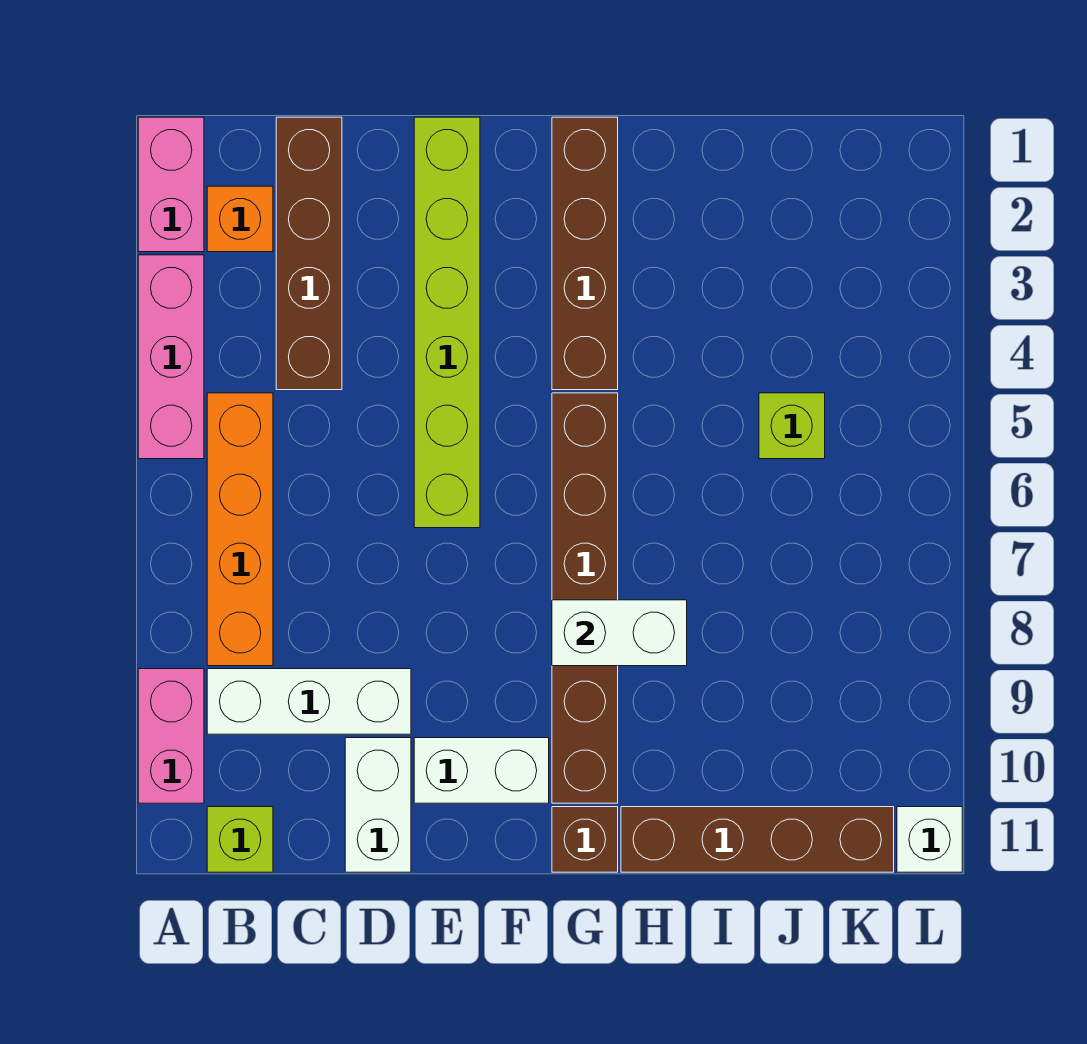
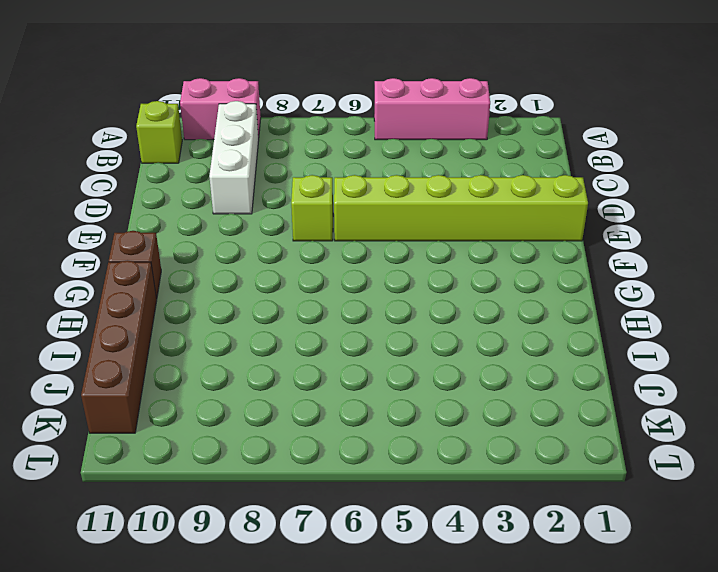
lime 1x1 brick [291,175,333,241] -> lime 1x1 brick moved to [759,393,825,459]
none -> pink 1x2 brick [138,117,204,252]
none -> orange 1x1 brick [207,186,273,252]
none -> orange 1x4 brick [207,393,273,666]

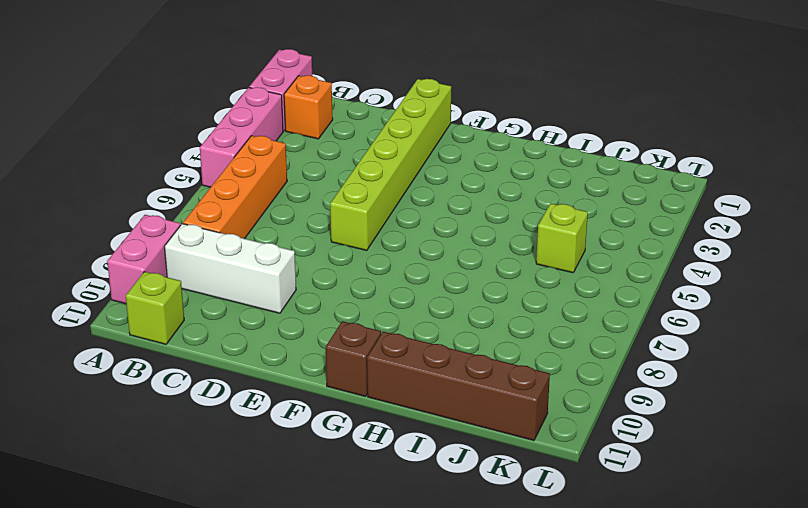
none -> brown 1x4 brick [276,117,342,390]
none -> white 1x2 brick [345,738,411,872]
none -> white 1x2 brick [414,738,549,803]

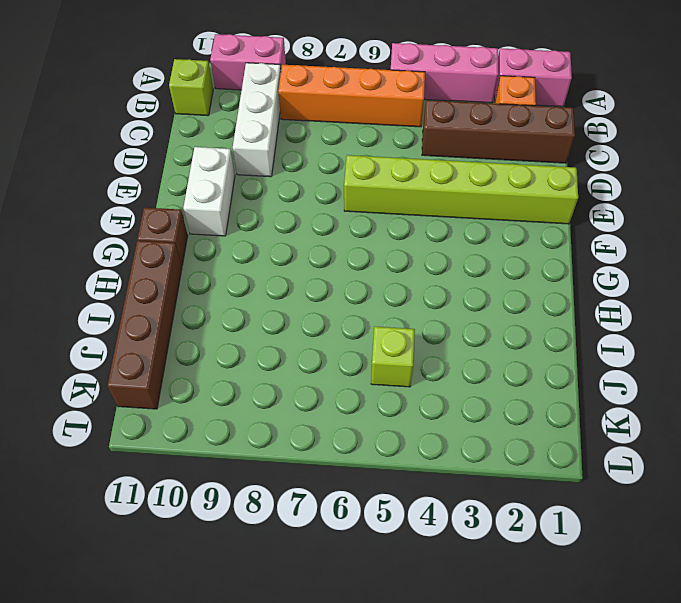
none -> white 1x2 brick [345,738,411,872]
none -> brown 1x4 brick [552,117,618,390]
none -> brown 1x6 brick [552,393,618,803]

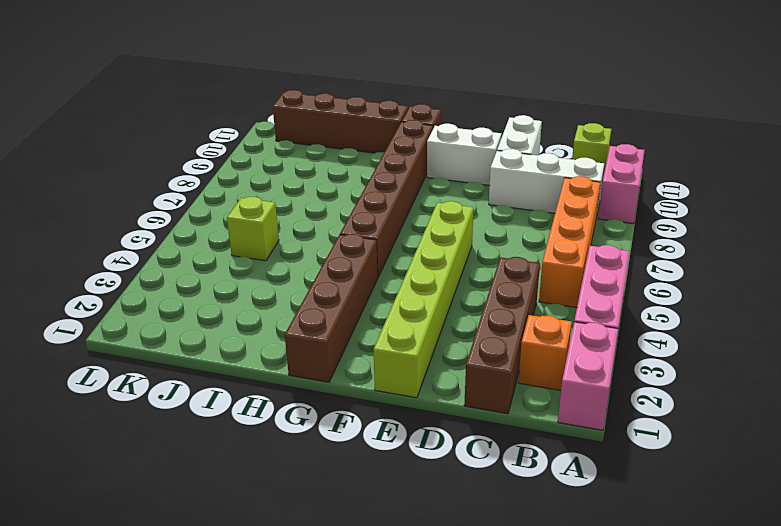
none -> white 1x1 brick [897,807,962,872]
none -> white 1x2 brick [552,600,687,666]

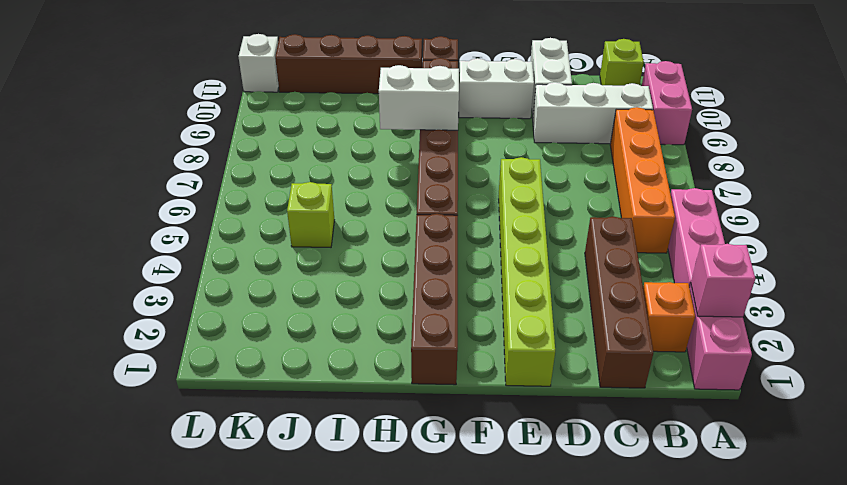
pink 1x1 brick [691,244,755,317] -> none

